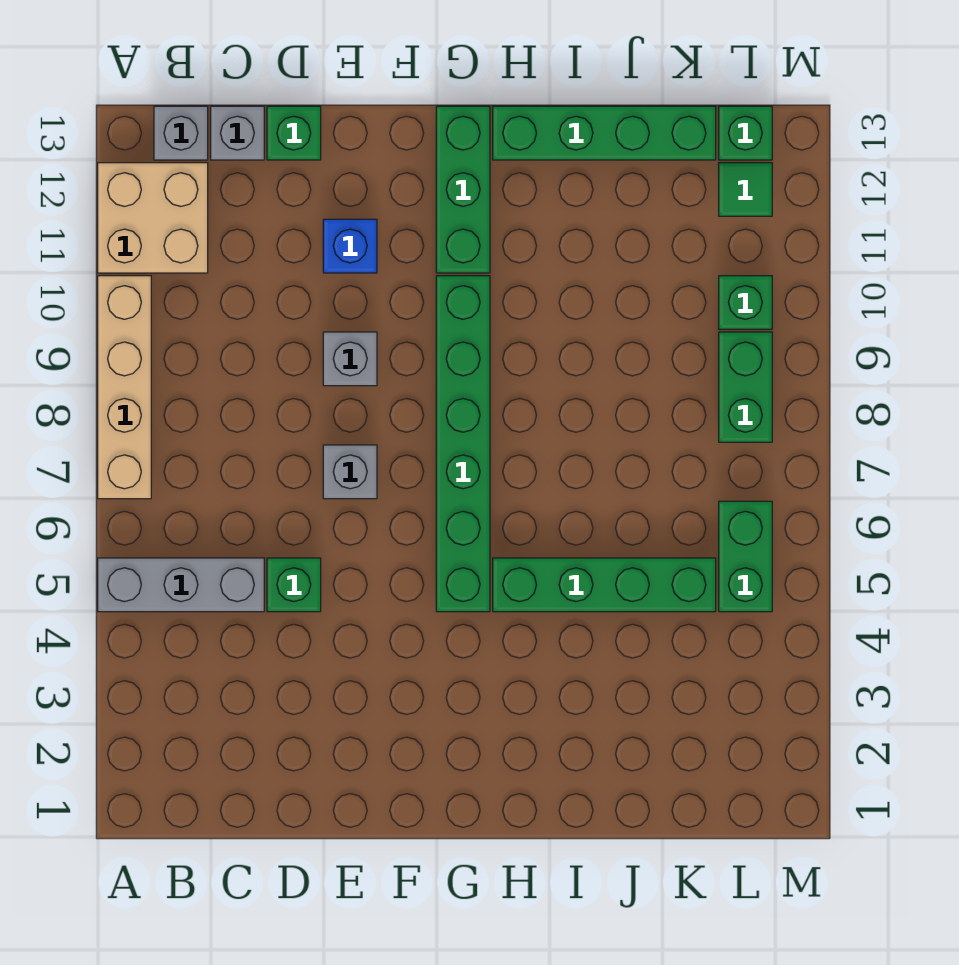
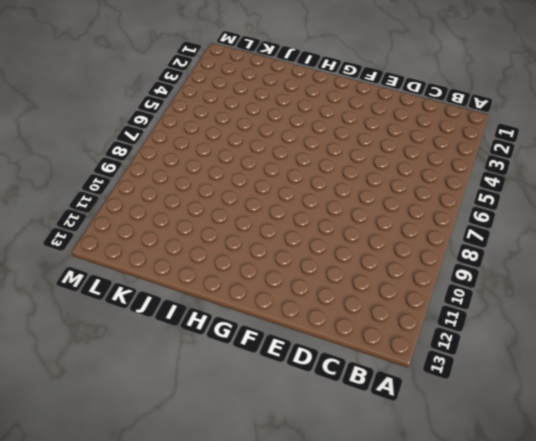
none -> grey 1x3 brick [98,558,264,612]
none -> tan 1x4 brick [98,276,151,499]
none -> tan 2x2 brick [98,163,208,273]

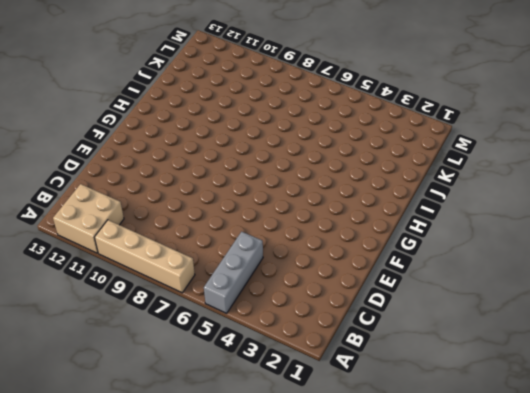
none -> grey 1x1 brick [154,106,208,160]
none -> grey 1x1 brick [211,106,264,160]
none -> green 1x1 brick [267,558,321,612]

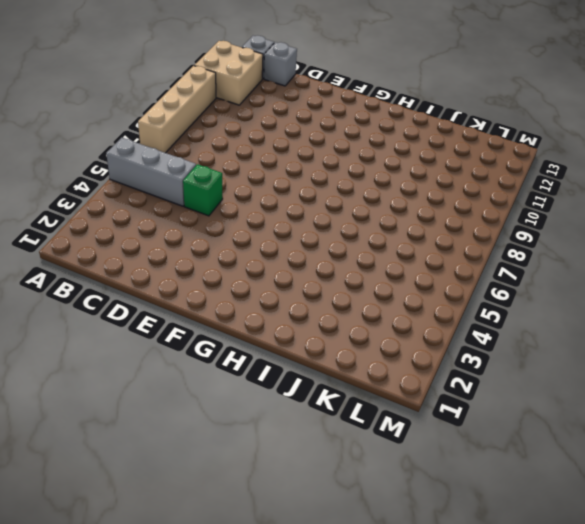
none -> green 1x1 brick [267,106,321,160]
none -> grey 1x1 brick [323,445,377,499]
none -> grey 1x1 brick [323,332,377,386]

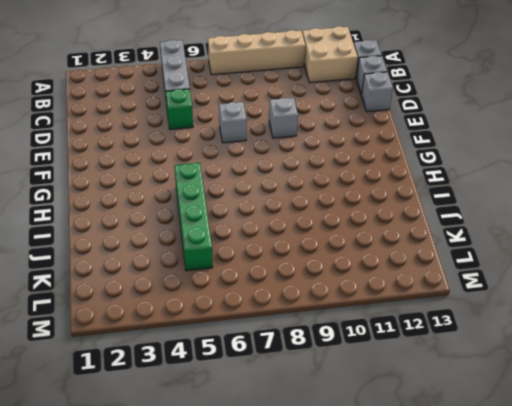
grey 1x1 brick [362,72,393,112] -> green 1x1 brick [267,106,321,160]
none -> blue 1x1 brick [323,219,377,273]
none -> green 1x6 brick [436,276,490,612]
none -> green 1x3 brick [436,106,490,273]

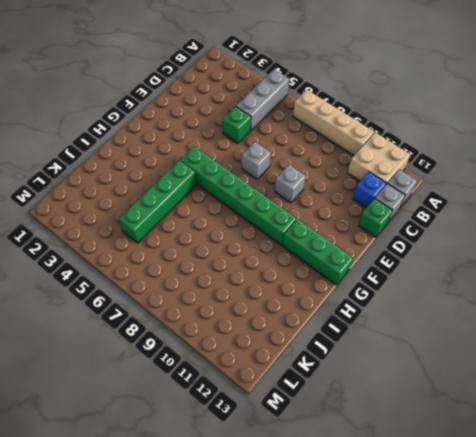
blue 1x1 brick [353,172,386,208] -> blue 1x1 brick moved to [323,219,377,273]
none -> green 1x4 brick [493,106,716,160]
none -> green 1x2 brick [719,501,772,612]
none -> green 1x2 brick [719,332,772,442]

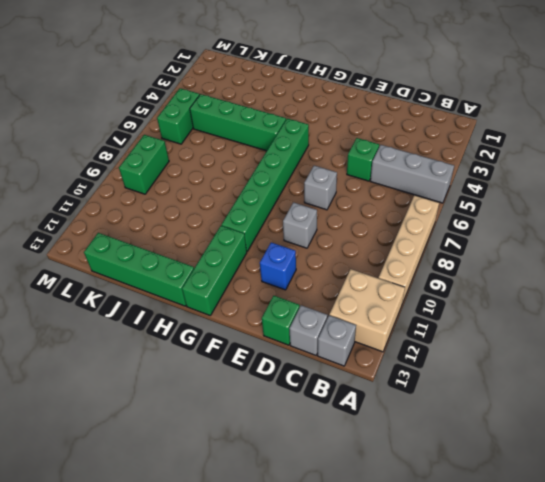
none -> green 1x1 brick [719,276,772,329]
none -> green 1x1 tile [719,163,772,216]
none -> green 1x1 brick [719,106,772,160]

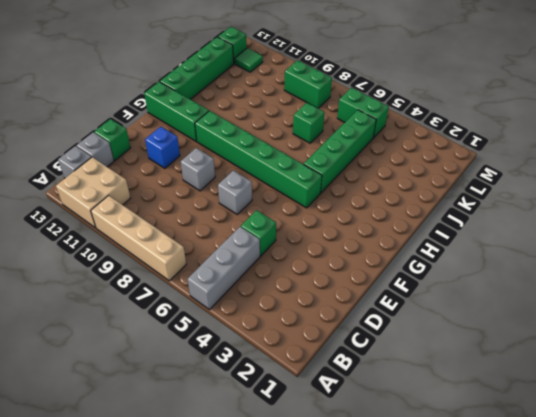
green 1x1 brick [293,103,325,143] -> green 1x1 brick moved to [719,276,772,329]

